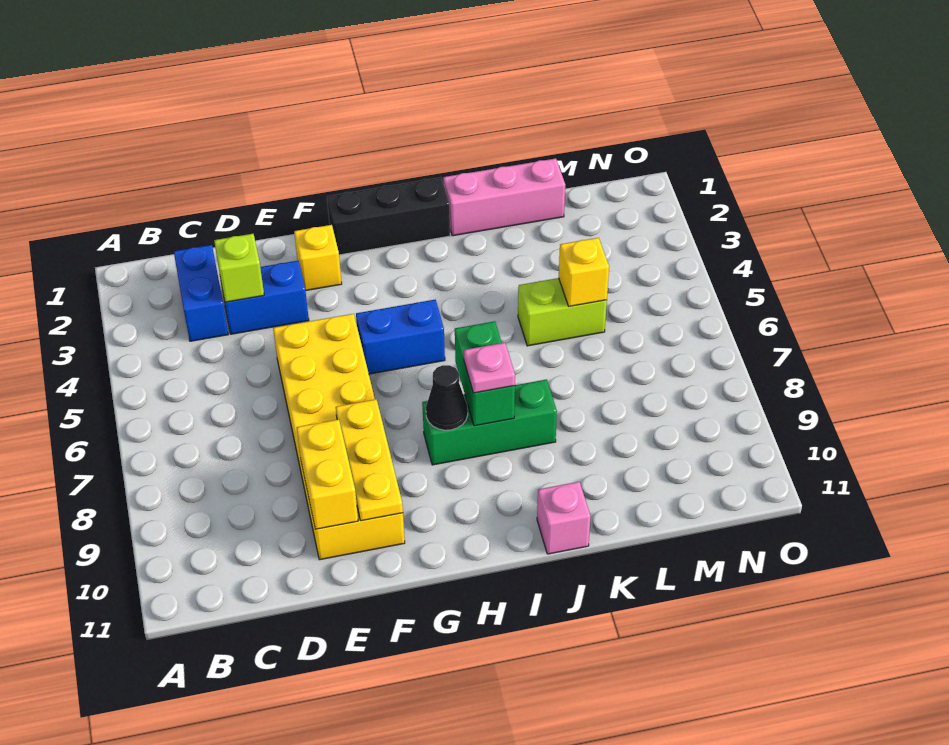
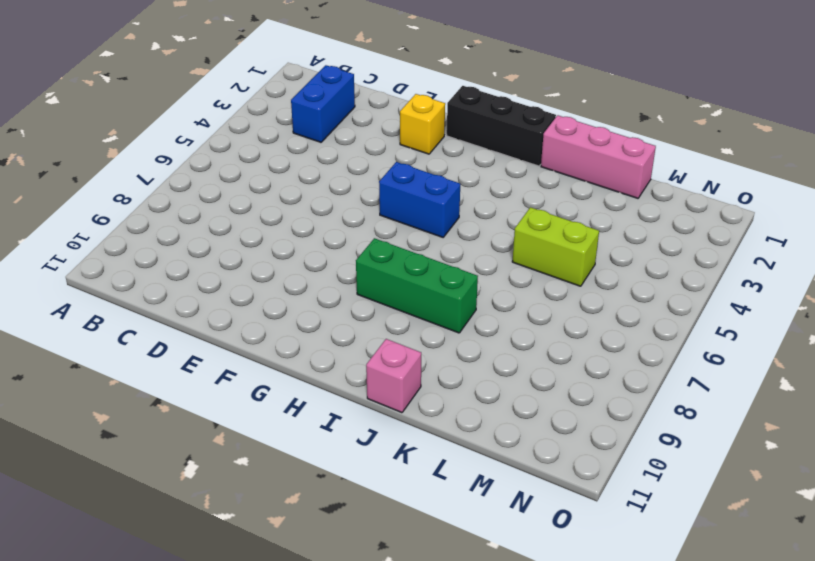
none -> blue 1x2 brick [221,260,309,334]
none -> yellow 2x6 brick [273,314,405,560]
none -> lime 1x1 brick [214,234,264,302]

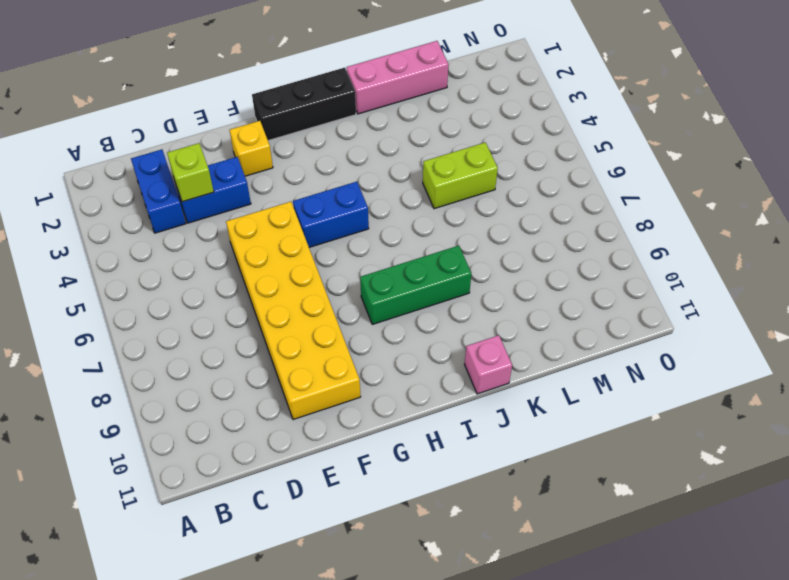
none -> yellow 1x2 brick [297,419,358,529]
none -> yellow 1x3 plate [336,399,403,521]
none -> black 1x1 cone [426,365,468,430]

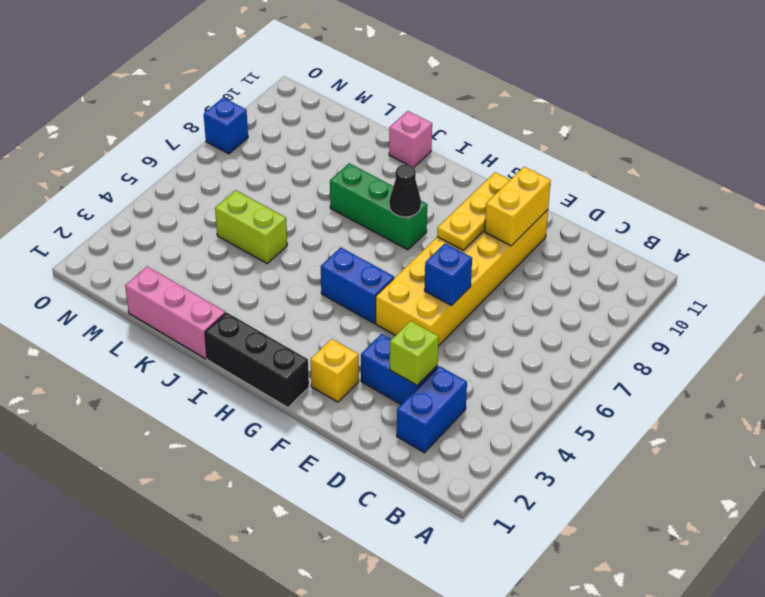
blue 1x1 brick [424,243,472,306] -> none
blue 1x1 brick [204,98,248,154] -> none
none -> green 1x2 brick [455,321,515,426]
none -> yellow 1x1 brick [559,238,609,306]
none -> pink 1x1 plate [464,343,515,393]

